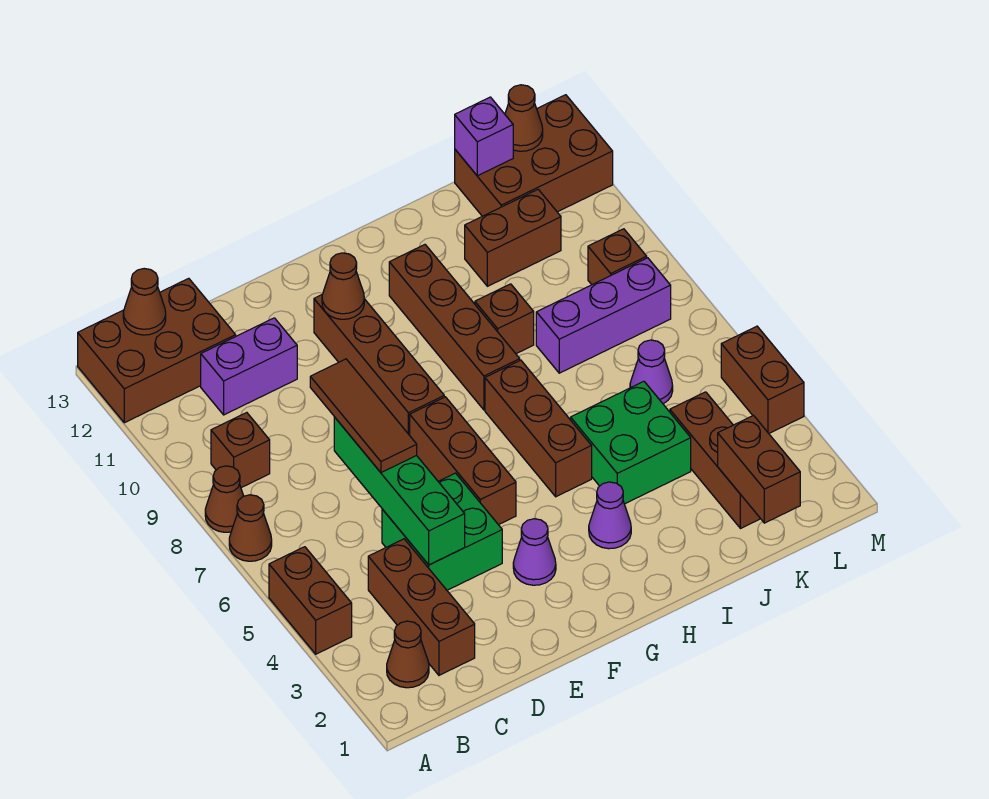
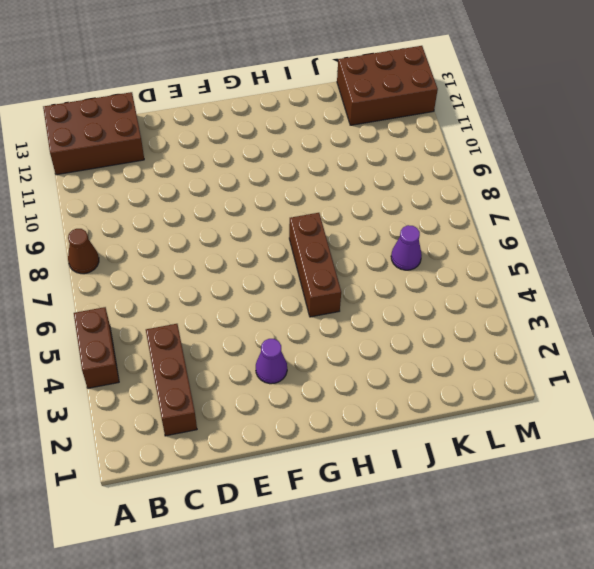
none -> brown 1x1 cone [229,495,272,561]
none -> brown 1x1 cone [387,621,429,688]
none -> brown 1x1 brick [211,413,270,488]
none -> purple 1x2 brick [201,318,297,415]

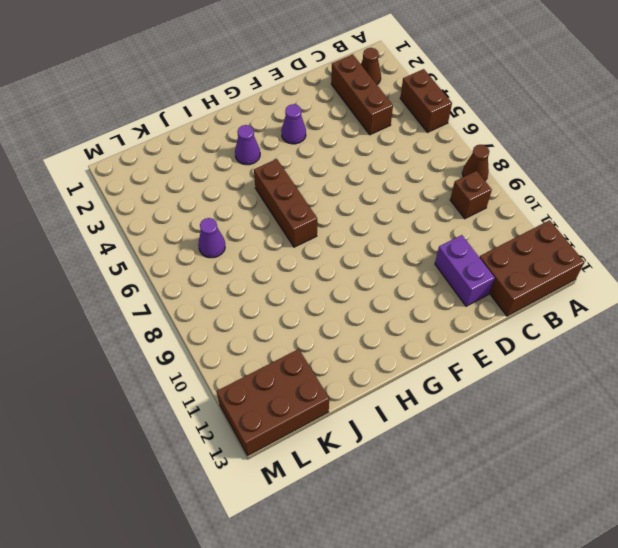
purple 1x2 brick [435,235,495,306] -> purple 1x2 brick turned to [201,318,297,415]
none -> brown 1x1 cone [229,495,272,561]
none -> green 2x2 brick [382,473,502,590]
none -> brown 1x3 brick [410,397,516,525]
none -> brown 1x4 brick [314,295,444,435]

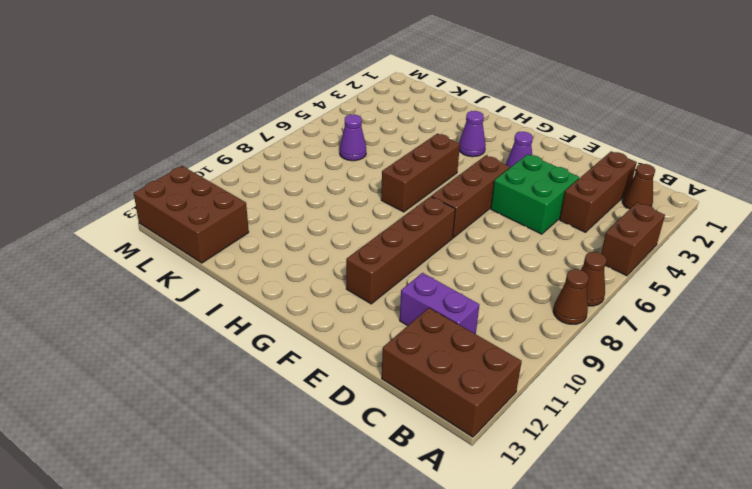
none -> brown 1x1 brick [211,413,270,488]
none -> brown 1x4 brick [389,245,520,410]
none -> green 2x2 brick [571,381,691,504]
none -> brown 1x1 brick [475,284,534,354]

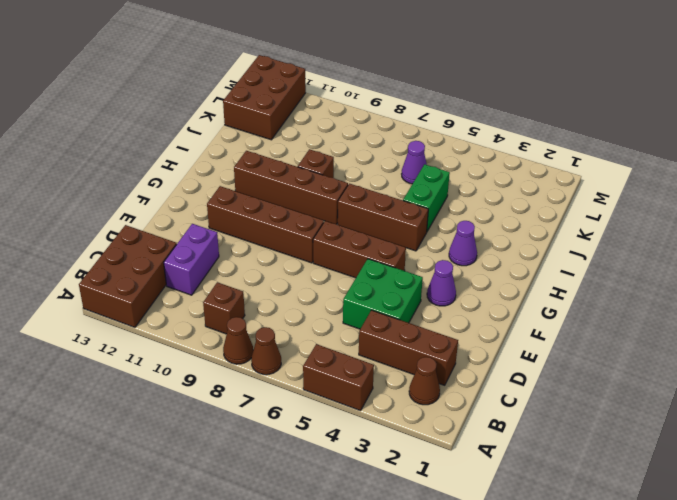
green 1x2 brick [403,164,450,231] -> green 2x2 brick [571,381,691,504]
none -> purple 1x3 brick [536,258,671,373]
none -> brown 1x2 brick [465,190,561,286]
none -> brown 1x3 brick [670,392,760,529]
none -> brown 1x1 brick [588,229,647,285]

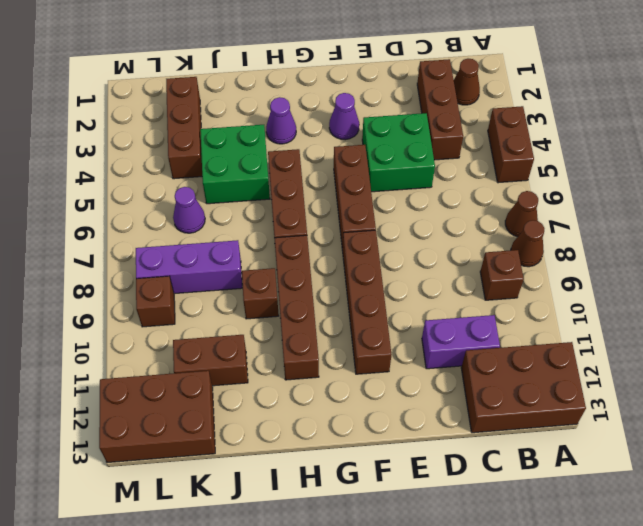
none -> brown 1x2 brick [721,326,804,433]
none -> brown 1x1 cone [123,269,166,335]
none -> green 1x4 brick [334,417,465,565]
none -> brown 1x1 cone [322,253,364,319]

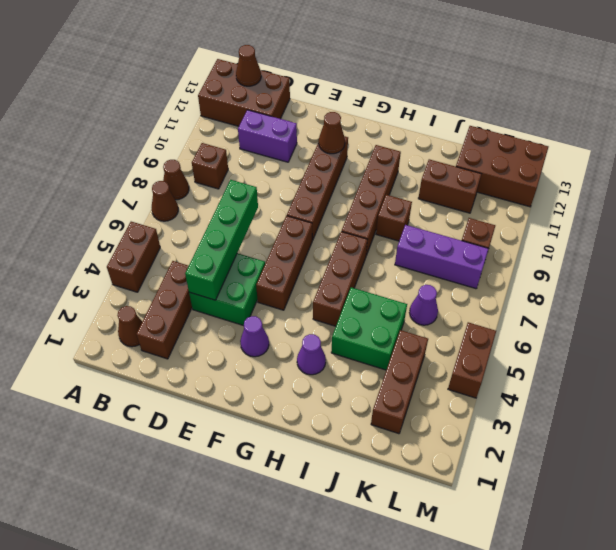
none -> brown 1x2 brick [718,416,800,523]
none -> purple 1x1 brick [455,97,513,176]
none -> brown 1x1 cone [505,85,543,151]
none -> brown 1x3 tile [310,359,417,473]

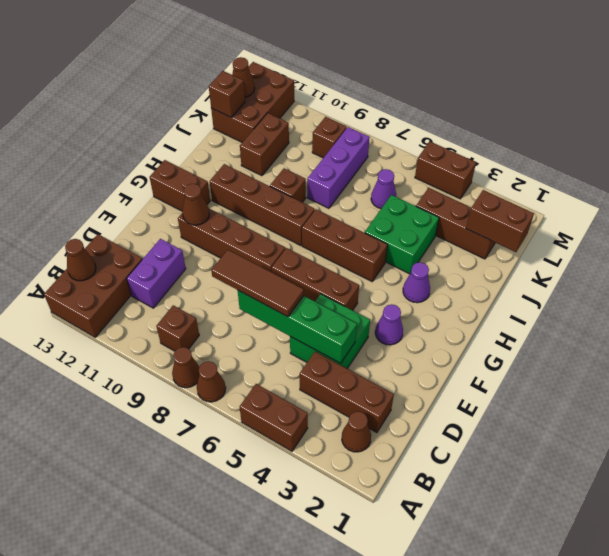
brown 1x2 brick [150,160,210,211] -> none
brown 1x1 brick [209,71,245,118] -> purple 1x1 brick [455,97,513,176]

